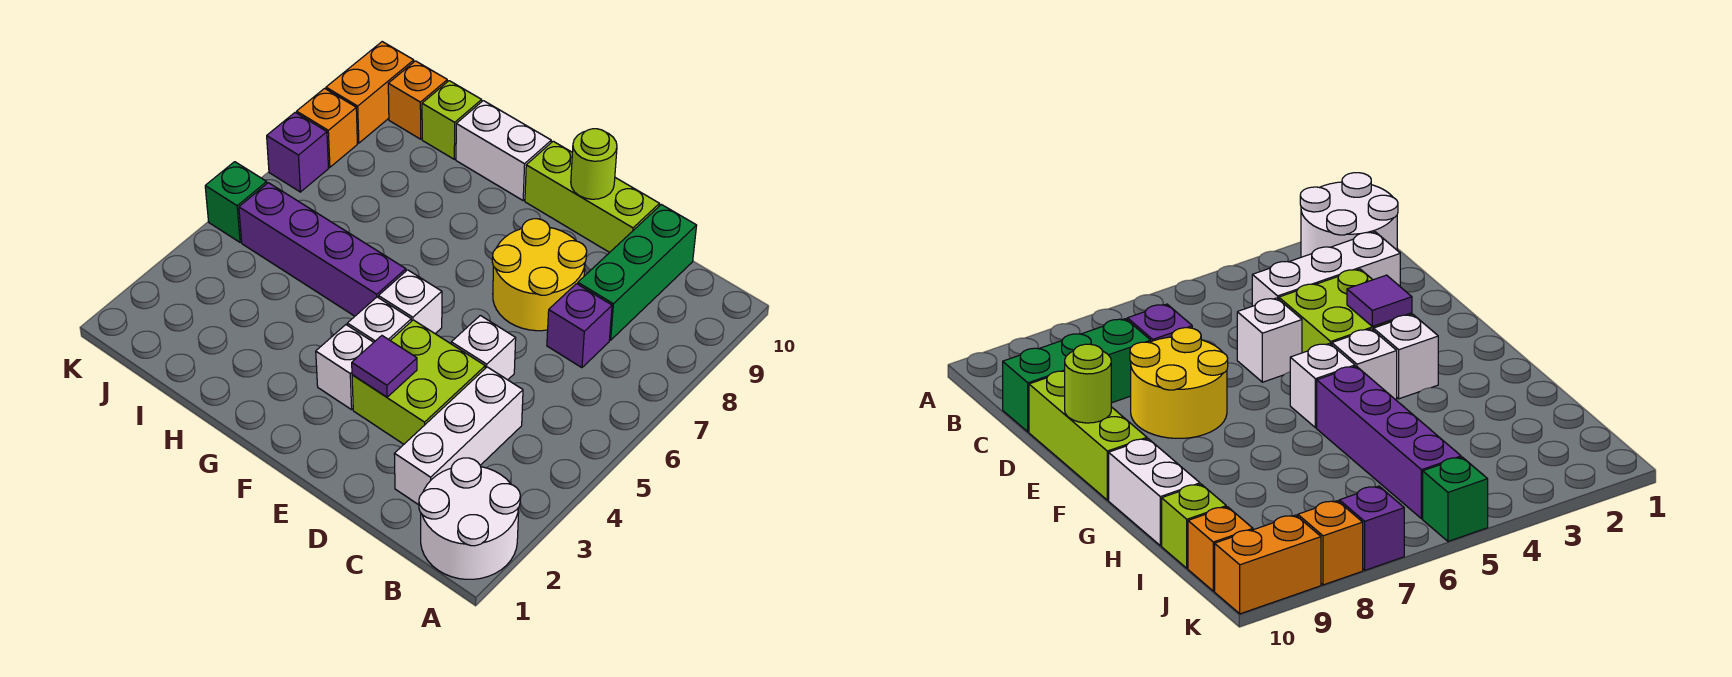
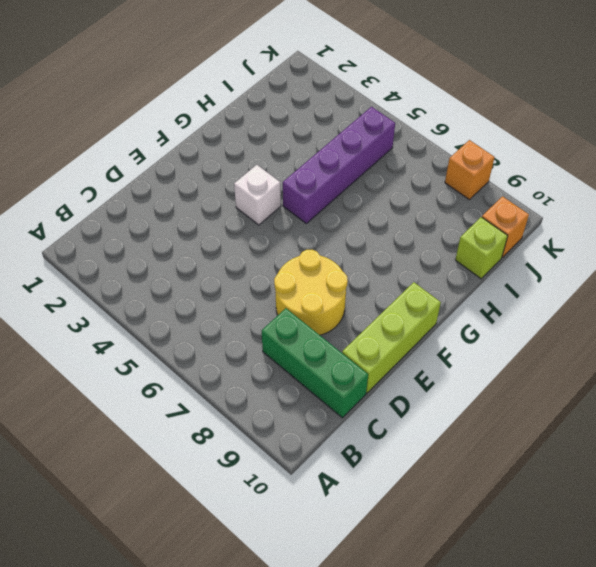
none -> white 2x2 round brick [419,458,520,579]
none -> white 1x3 brick [394,367,523,505]
none -> purple 1x1 brick [547,284,612,368]

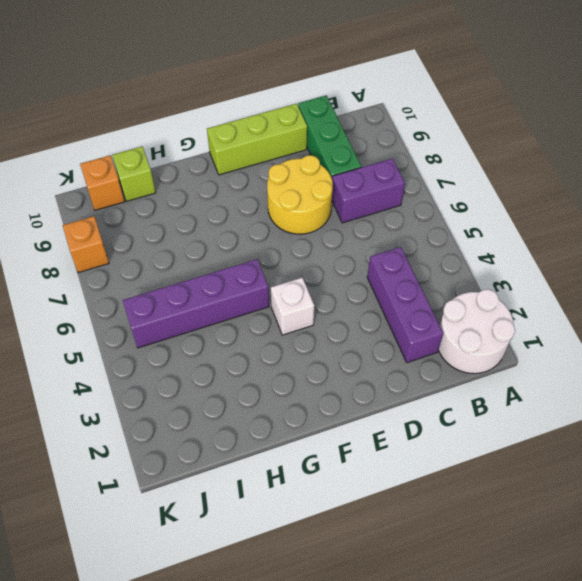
purple 1x2 brick [332,159,405,223] -> purple 1x1 brick [547,284,612,368]
purple 1x3 brick [367,247,443,363] -> white 1x3 brick [394,367,523,505]
none -> lime 2x2 brick [352,320,485,444]
none -> white 1x1 brick [451,315,516,380]
none -> white 1x1 brick [316,325,374,410]

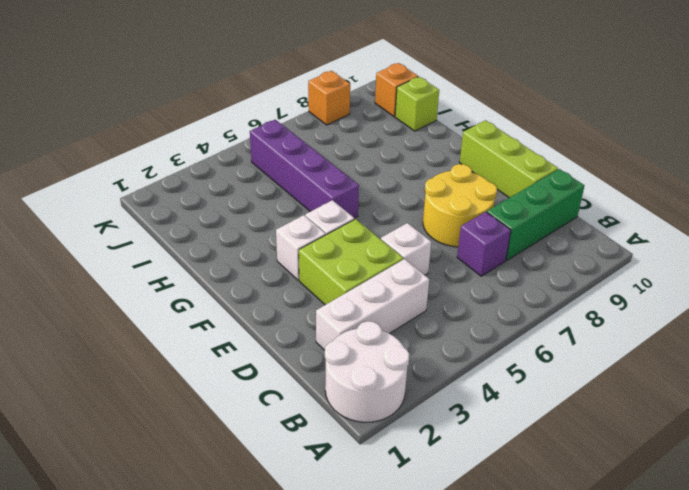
none -> white 1x1 brick [379,270,442,334]
none -> white 1x2 brick [456,101,551,200]
none -> green 1x1 brick [205,162,267,242]

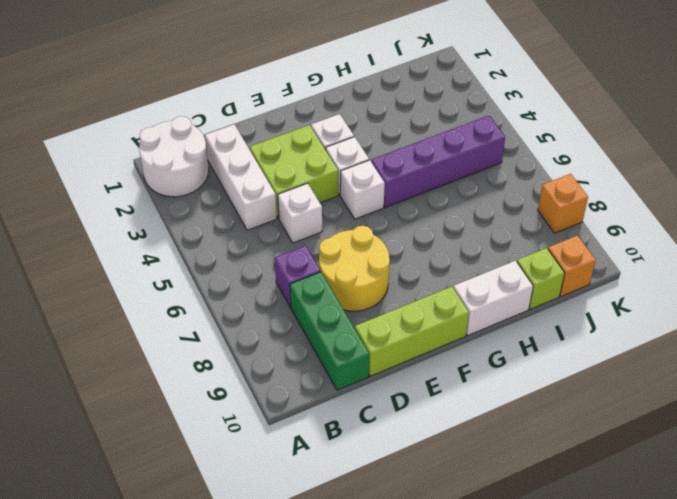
none -> green 1x1 brick [205,162,267,242]
none -> purple 1x1 brick [267,113,328,192]
none -> orange 1x2 brick [326,42,414,143]

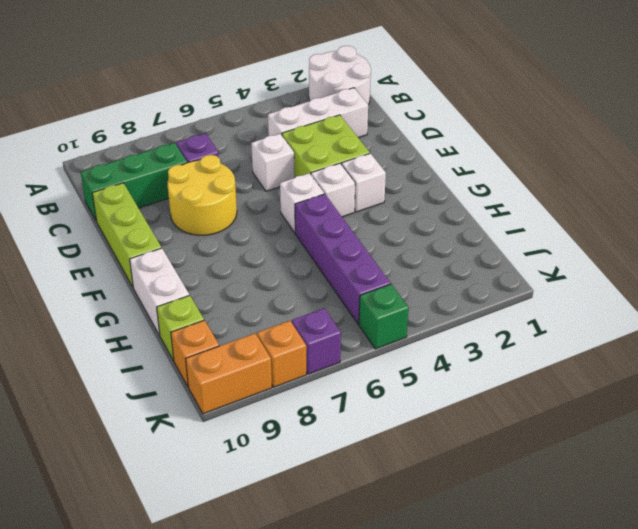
none -> purple 1x1 tile [352,336,417,397]
none -> lime 1x1 round brick [571,129,617,199]

